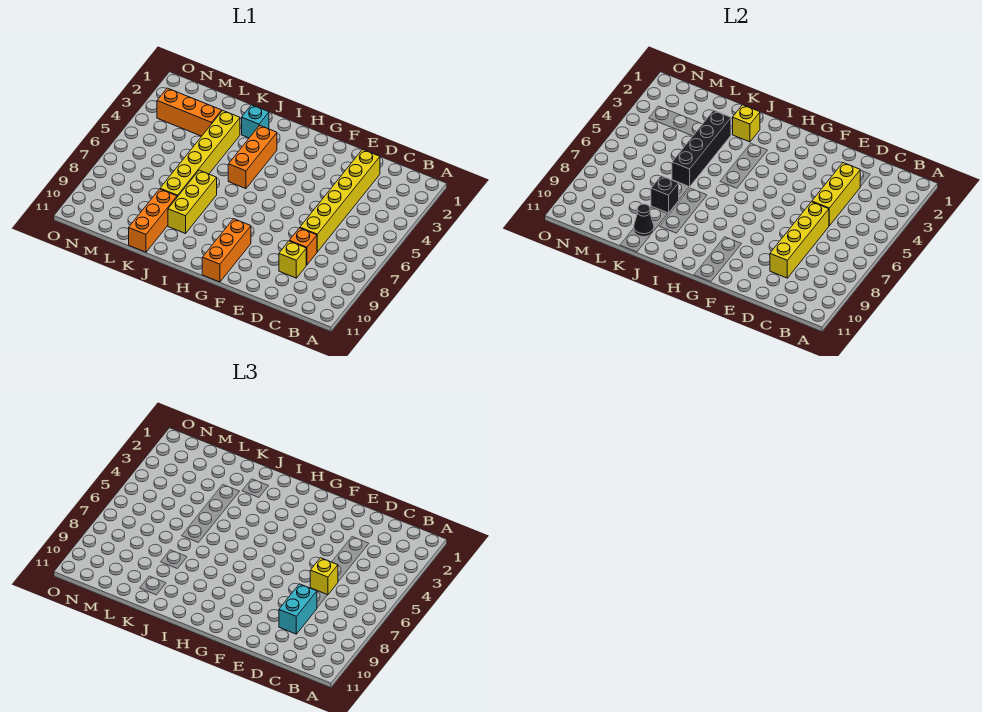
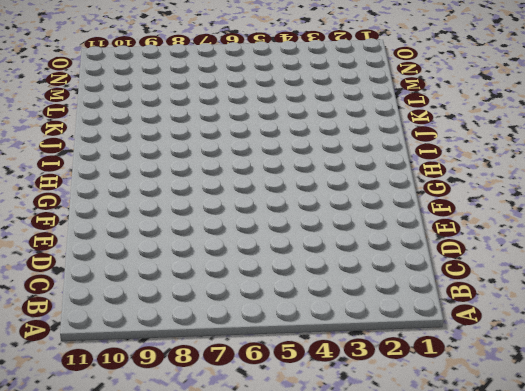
none -> yellow 1x6 brick [300,149,380,252]
none -> orange 1x1 brick [289,228,317,265]
none -> yellow 1x1 brick [279,241,306,278]

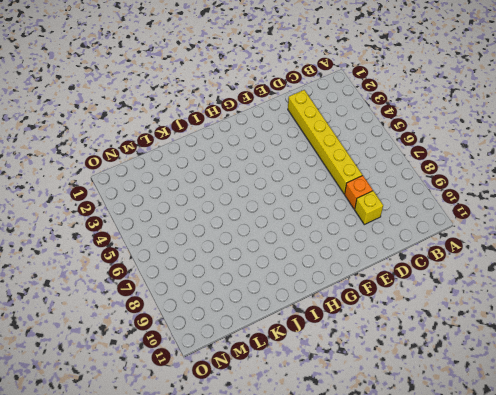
none -> orange 1x3 brick [202,219,251,282]
none -> orange 1x3 brick [228,125,277,189]
none -> cyan 1x1 brick [242,105,269,138]

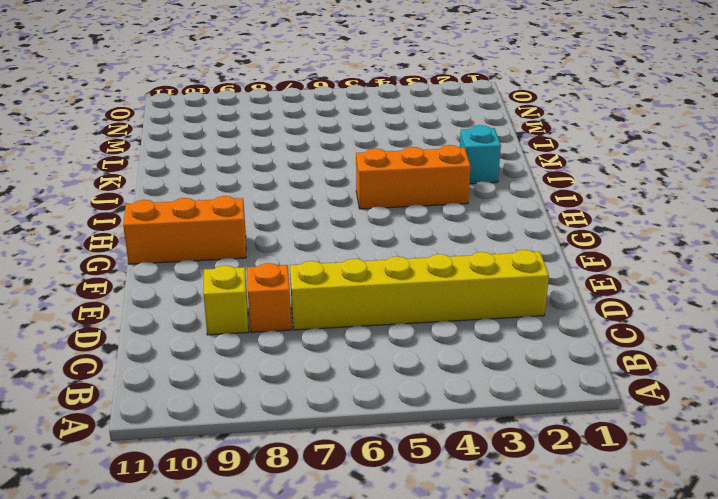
none -> yellow 1x3 brick [168,170,217,234]
none -> yellow 1x6 brick [160,110,240,197]
none -> orange 1x3 brick [129,189,177,252]

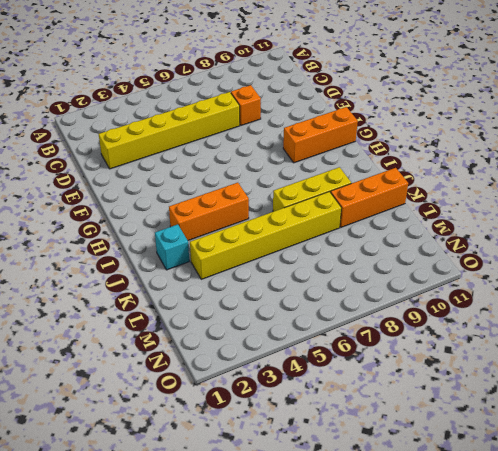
none -> yellow 1x1 brick [279,241,306,278]
none -> orange 1x3 brick [157,88,222,136]
none -> yellow 1x3 brick [812,163,860,226]

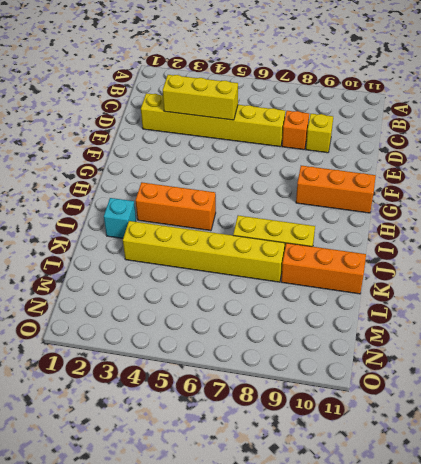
none -> orange 1x3 brick [157,88,222,136]
none -> yellow 1x4 brick [770,202,829,278]
none -> yellow 1x1 brick [733,105,760,142]

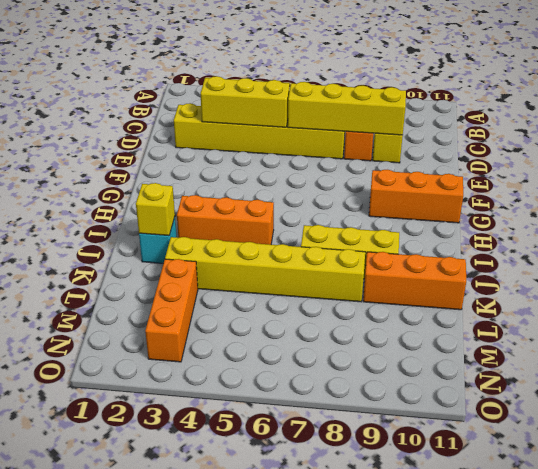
none -> black 1x4 brick [672,110,731,187]
none -> black 1x1 brick [651,176,679,213]
none -> black 1x1 cone [634,204,654,237]

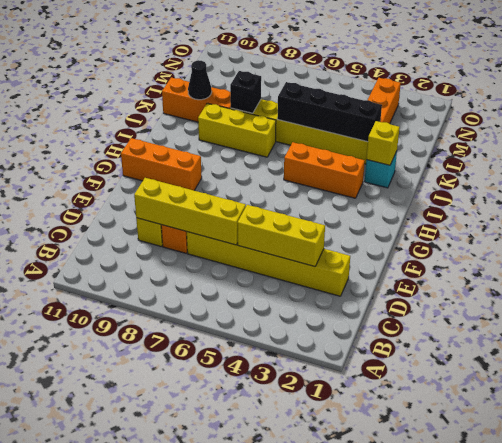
none -> yellow 1x1 brick [310,558,338,595]
none -> cyan 1x2 brick [279,584,317,634]

